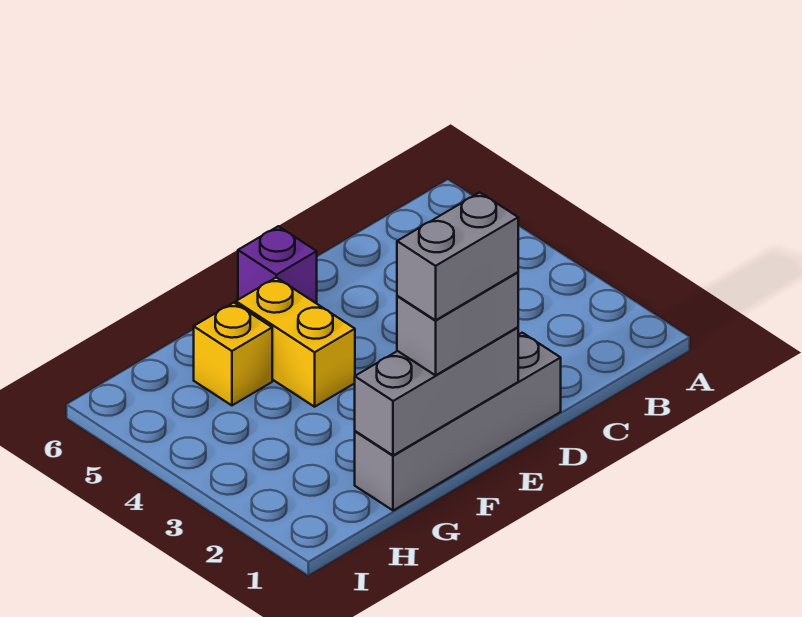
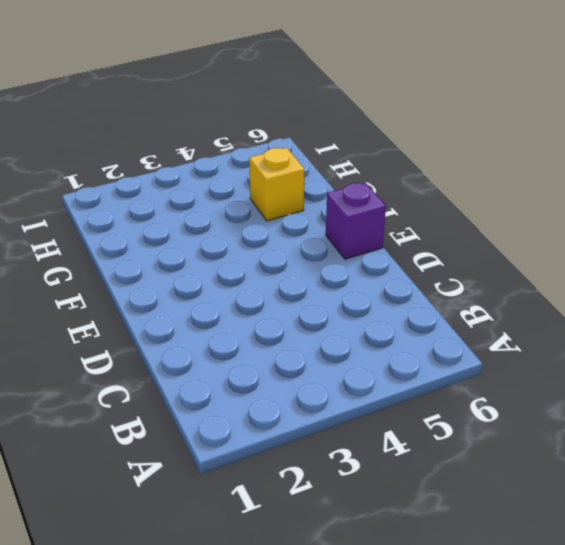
none -> grey 1x4 brick [355,333,561,511]
none -> yellow 1x2 brick [236,278,355,407]

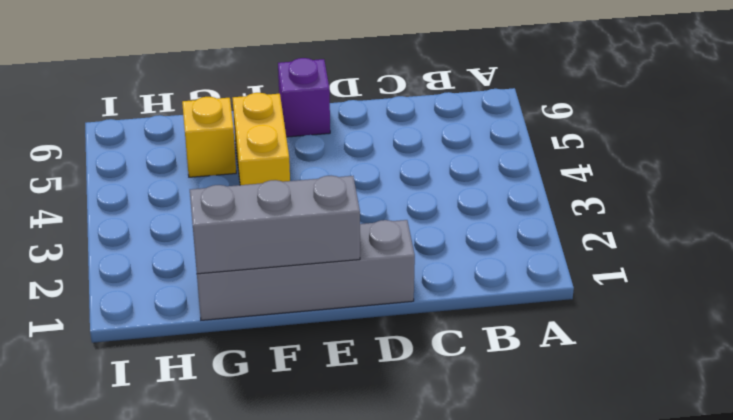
none -> grey 1x2 brick [397,272,518,375]
none -> grey 1x2 brick [397,192,518,320]

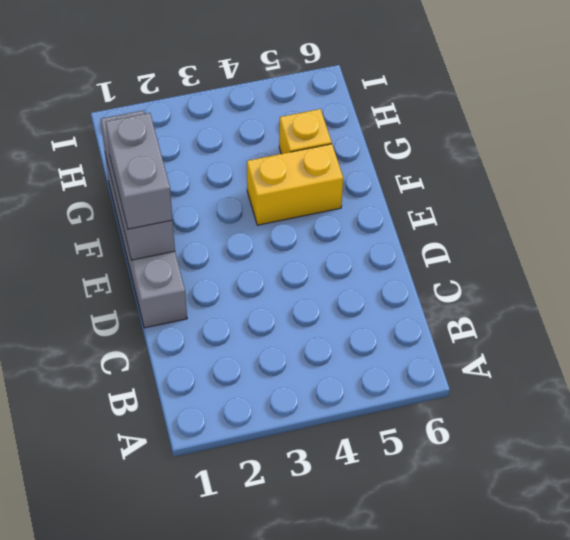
none -> purple 1x1 brick [238,226,317,303]
none -> grey 1x2 brick [397,192,518,320]

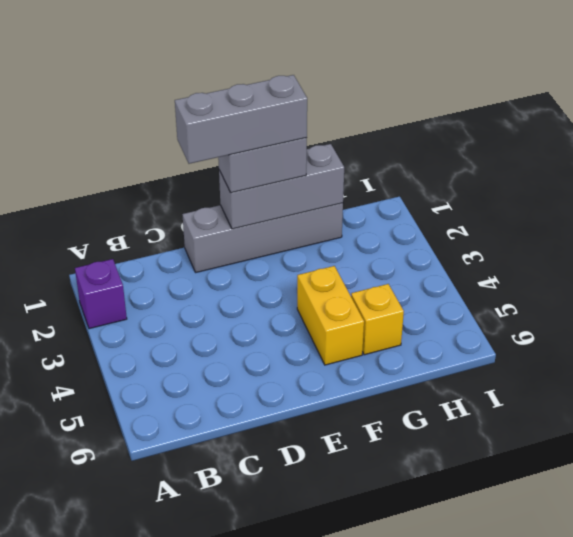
purple 1x1 brick [75,259,127,329] -> purple 1x1 brick moved to [238,226,317,303]
grey 1x3 brick [175,75,307,164] -> grey 1x2 brick [397,192,518,320]

